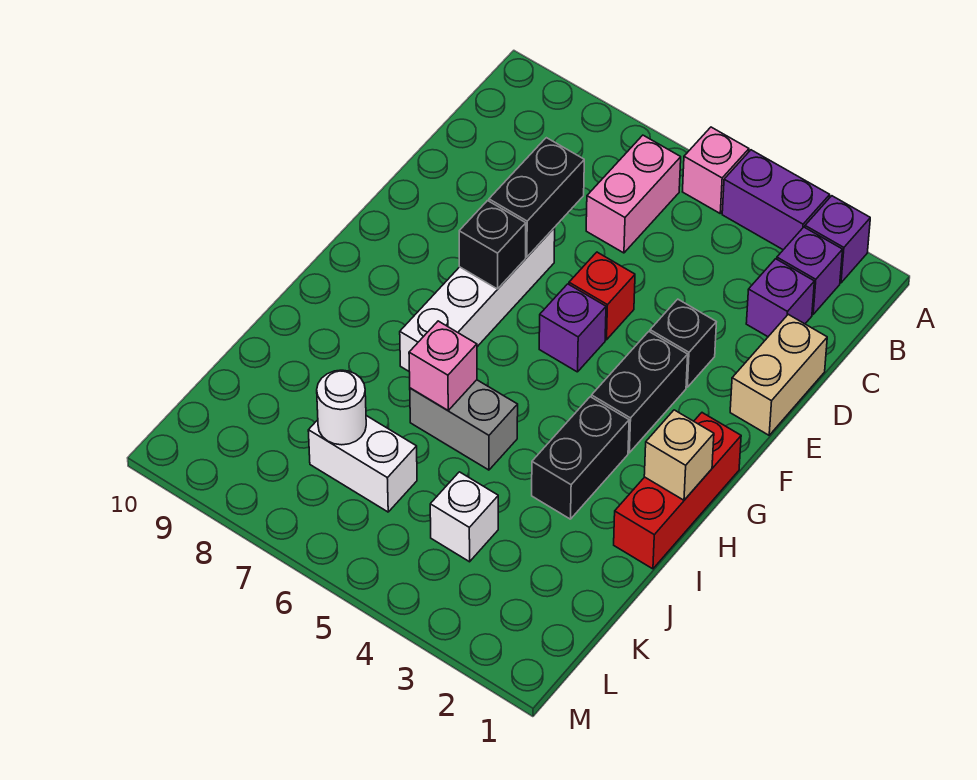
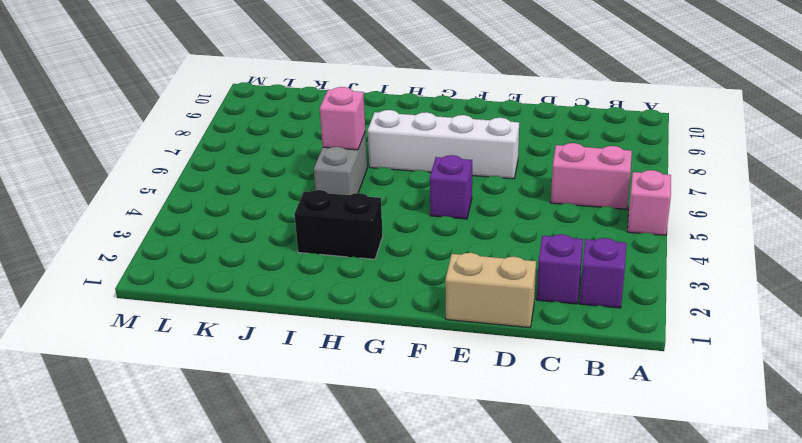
none -> purple 1x1 brick [805,196,870,283]
none -> purple 1x2 brick [722,150,830,250]
none -> black 1x1 brick [650,299,716,387]

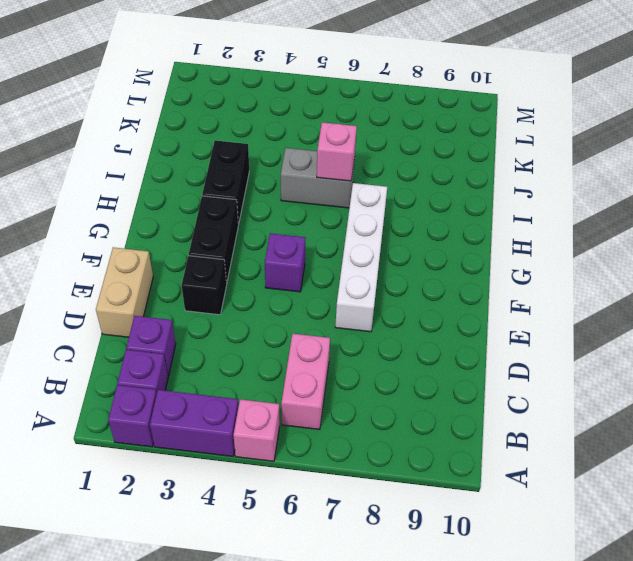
none -> red 1x1 brick [569,252,635,340]
none -> red 1x3 brick [614,413,741,569]
none -> white 1x1 brick [430,472,498,562]

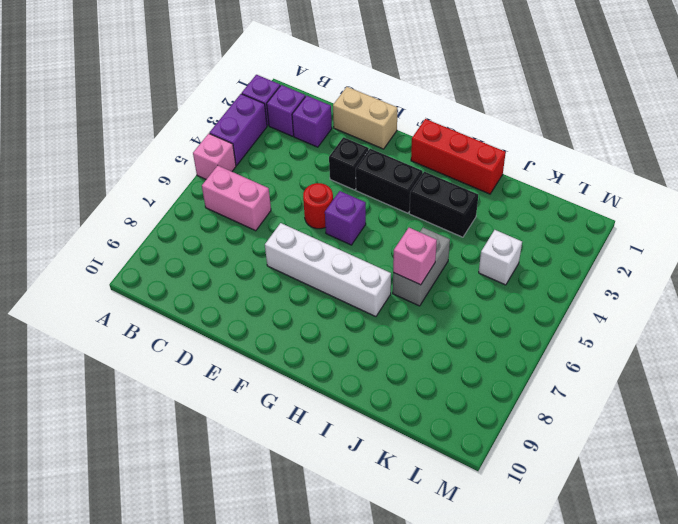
red 1x1 round brick [303,183,333,229] -> red 1x1 brick [569,252,635,340]
none -> white 1x2 brick [308,416,417,512]
none -> black 1x2 brick [489,138,584,257]
none -> black 1x1 brick [459,201,526,289]

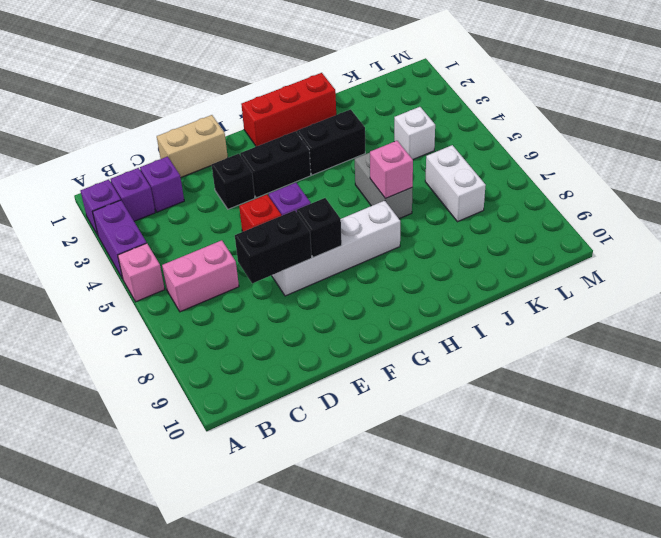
none -> tan 1x1 brick [644,410,714,500]
none -> white 1x1 round brick [317,370,366,445]

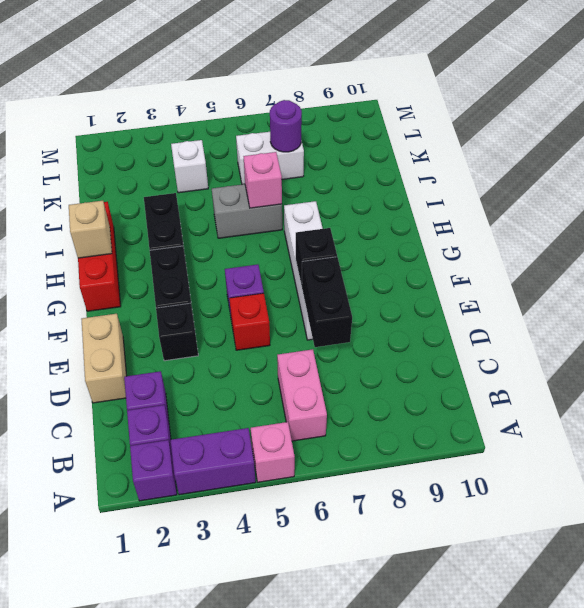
purple 1x1 round brick [270,100,302,152] -> white 1x1 round brick [317,370,366,445]

